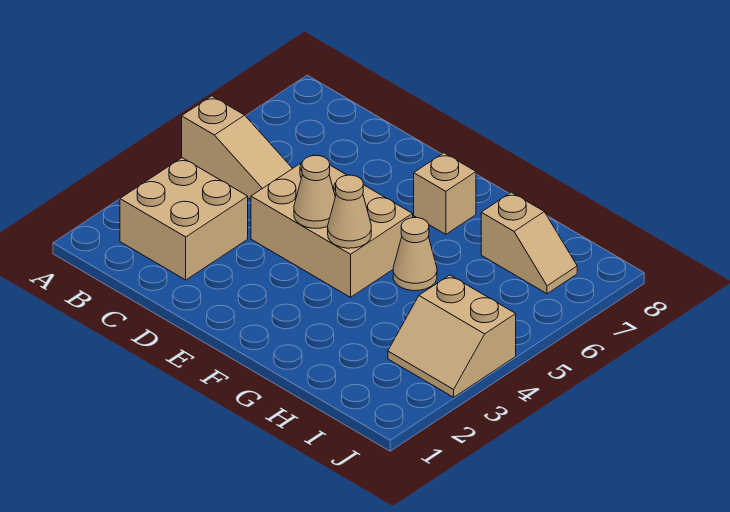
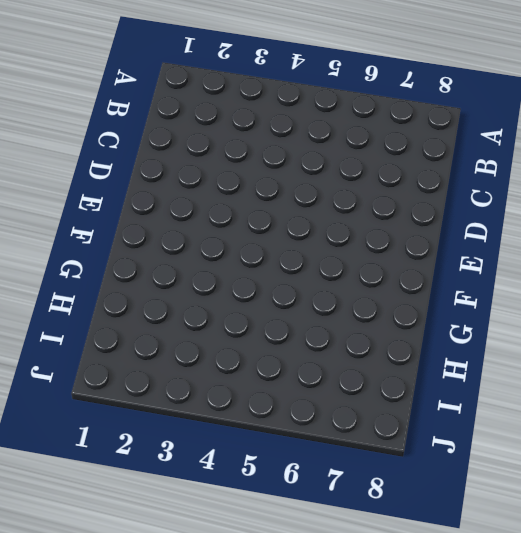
none -> tan 1x3 slope [182,96,293,199]
none -> tan 2x2 brick [120,158,248,280]

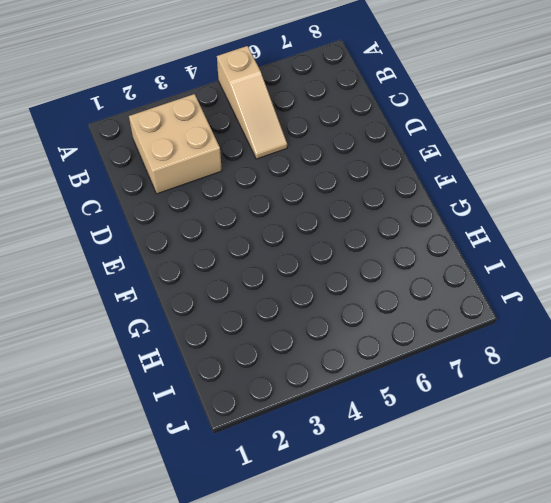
none -> tan 2x3 brick [251,163,413,297]
none -> tan 1x1 brick [414,153,476,234]

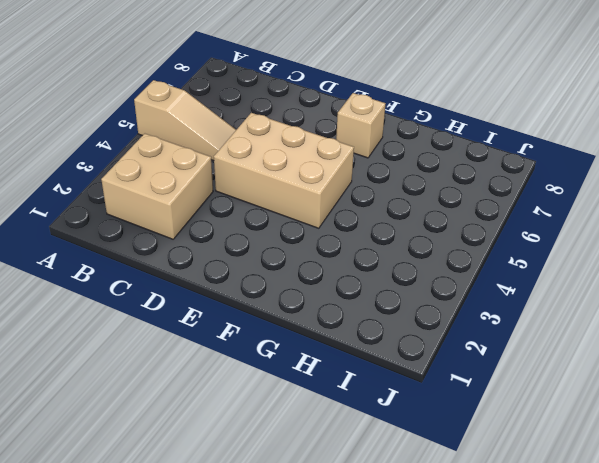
none -> tan 1x1 cone [393,218,437,291]
none -> tan 1x2 slope [481,192,577,294]

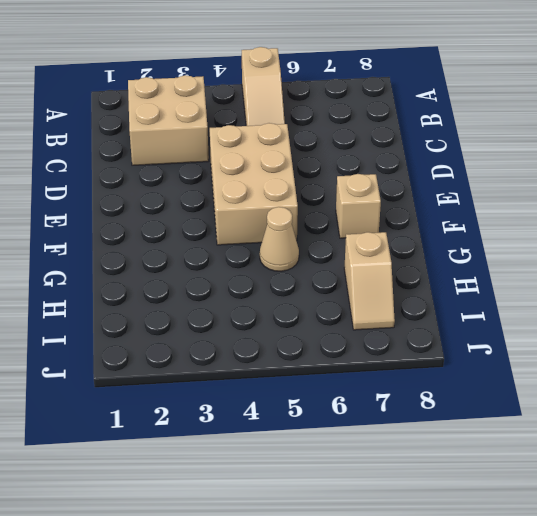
none -> tan 2x2 slope [388,275,516,397]
none -> tan 1x1 cone [294,155,335,228]

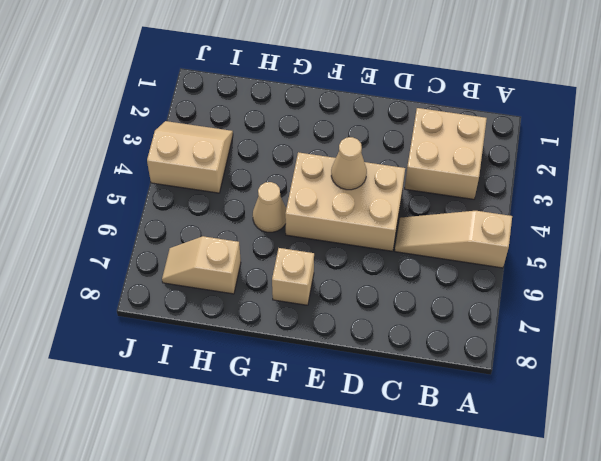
none -> tan 1x1 cone [328,175,371,248]

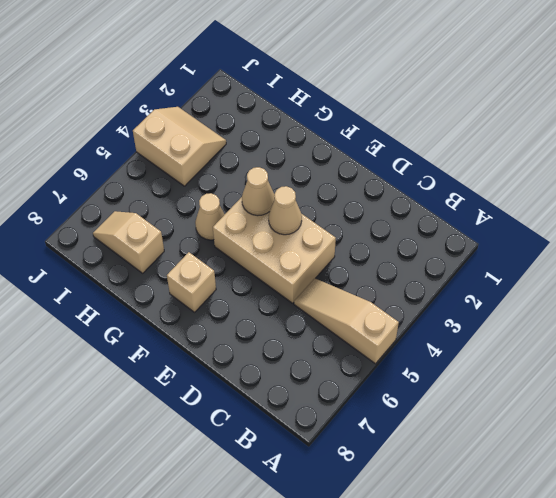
none -> tan 2x2 brick [120,158,248,280]

